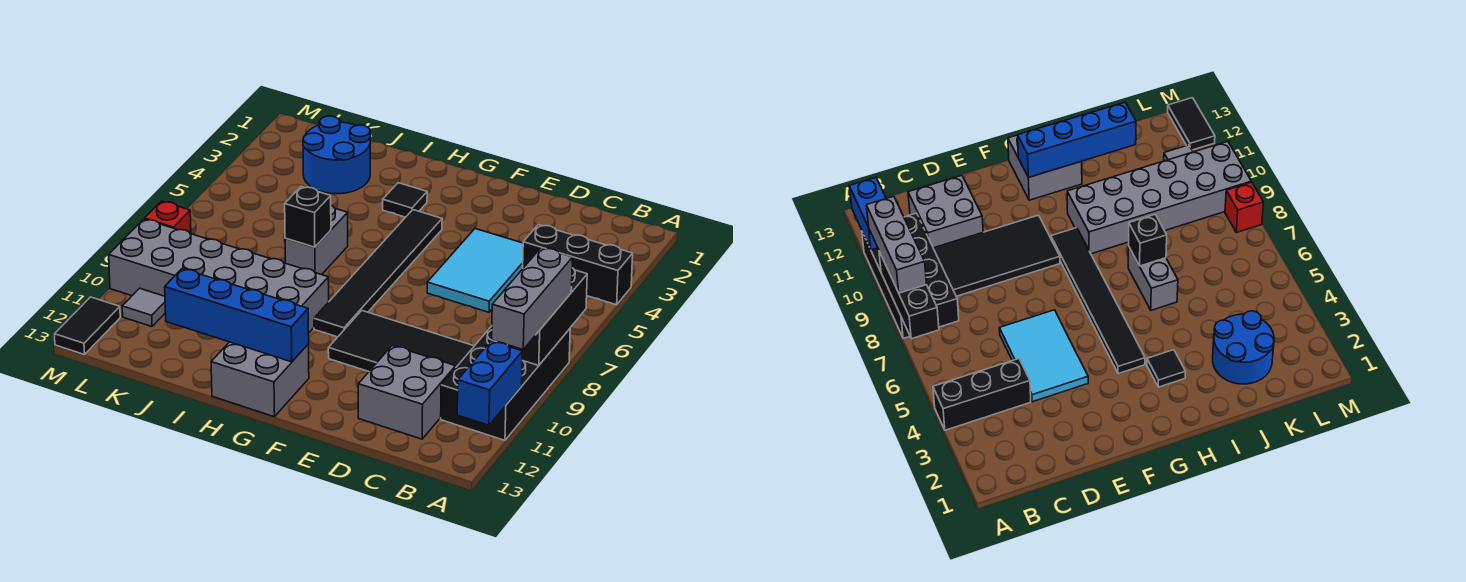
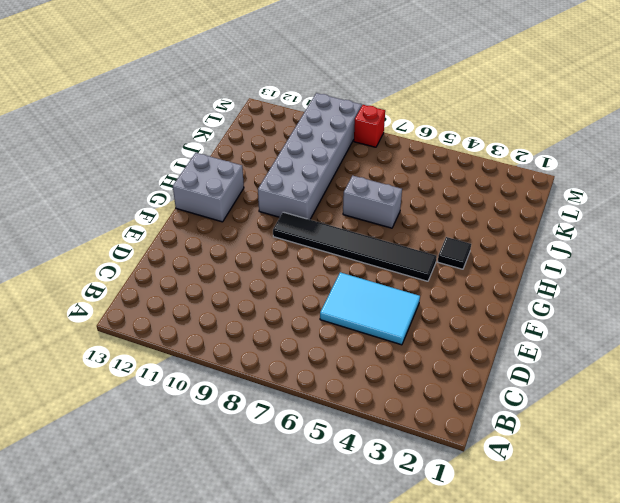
none -> black 1x3 brick [523,225,633,305]
none -> black 2x4 brick [441,326,570,440]
none -> black 2x4 tile [328,311,474,371]

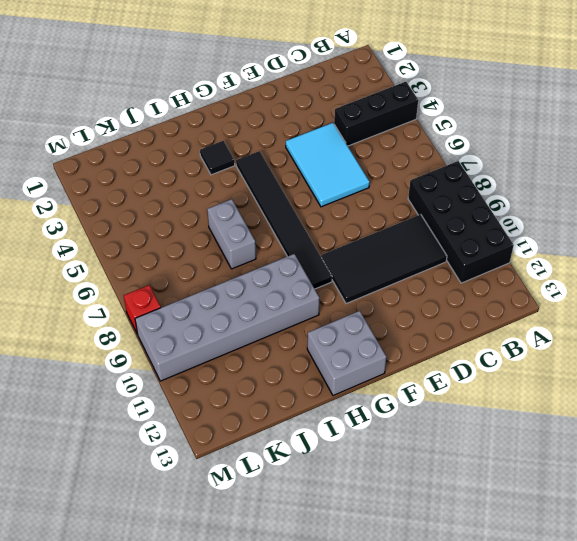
none -> grey 2x2 brick [358,346,456,439]
none -> blue 2x2 round brick [303,116,370,194]
none -> grey 1x1 tile [122,288,165,326]

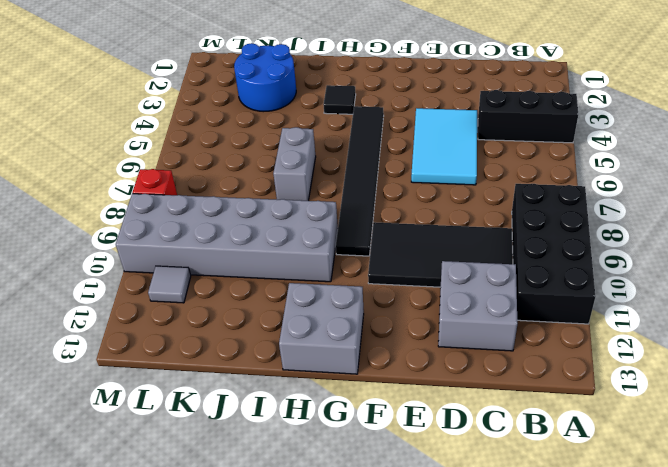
none -> black 1x2 tile [55,297,120,355]
none -> black 1x3 brick [508,268,587,365]
none -> blue 1x2 brick [457,341,522,425]

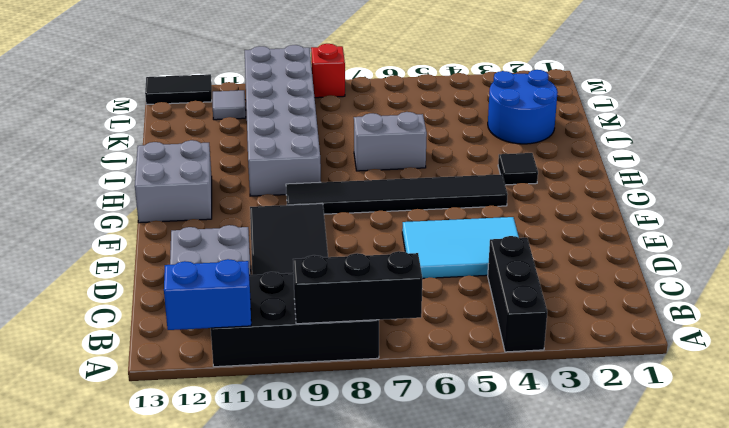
none -> blue 1x4 brick [165,269,309,362]
none -> black 1x1 brick [285,187,331,247]
none -> grey 1x3 brick [492,248,573,350]

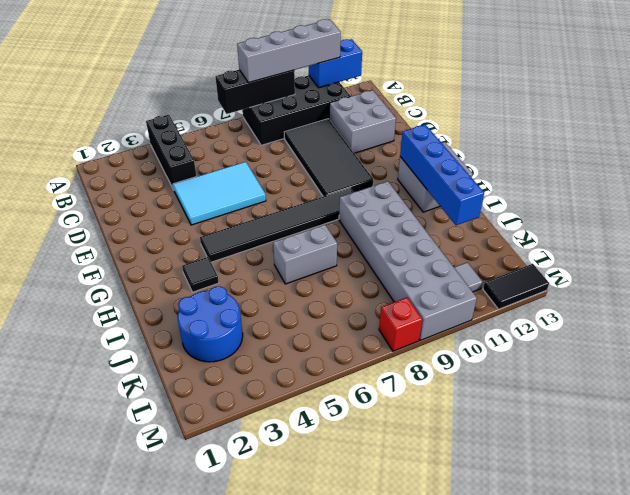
grey 1x4 brick [237,19,341,83] -> grey 1x3 brick [492,248,573,350]
none -> black 1x1 brick [285,187,331,247]

